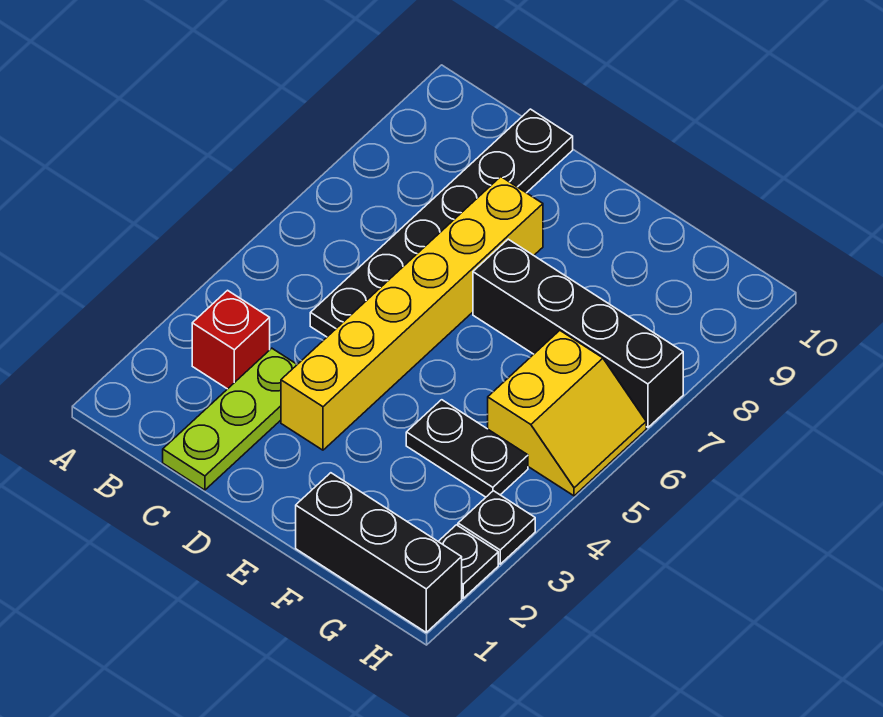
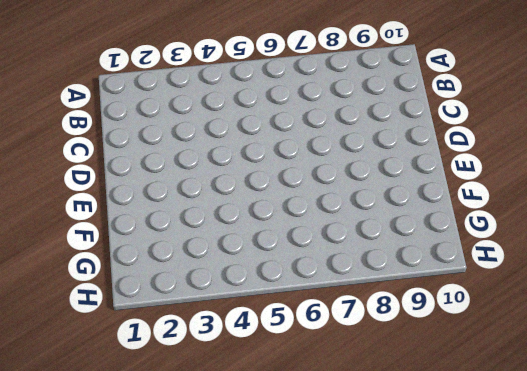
none -> red 1x1 brick [192,290,270,389]
none -> lime 1x3 plate [163,348,297,490]

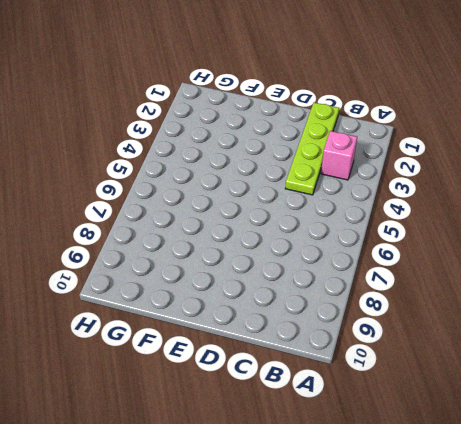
pink 1x1 brick [321,131,357,180] -> red 1x1 brick [192,290,270,389]
lime 1x4 plate [285,103,339,195] -> lime 1x3 plate [163,348,297,490]
none -> black 1x6 plate [310,109,573,337]
none -> yellow 1x6 brick [281,177,543,450]

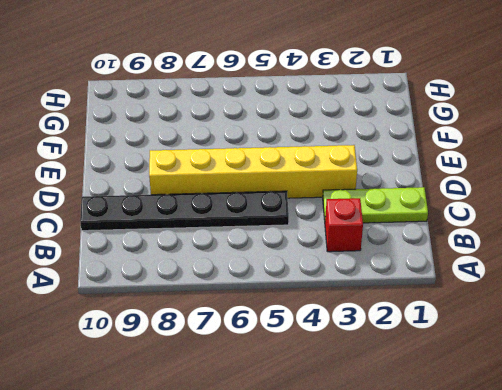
none -> black 1x4 brick [473,239,683,427]
none -> black 1x3 brick [296,473,462,632]

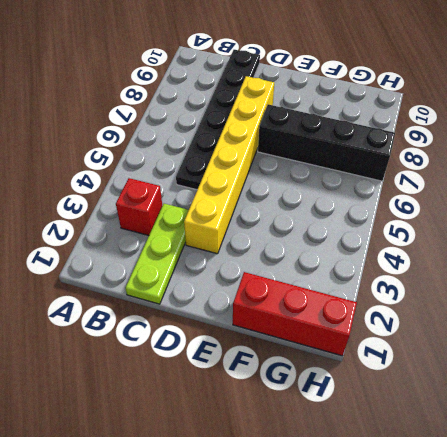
red 1x3 brick [233,272,357,356] -> black 1x3 brick [296,473,462,632]
none -> black 1x2 plate [406,400,528,497]
none -> yellow 2x2 slope [488,330,646,496]

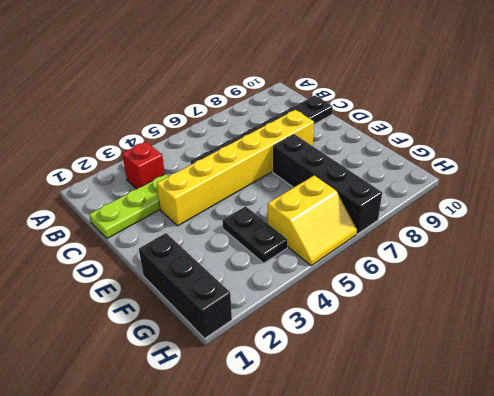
none -> black 1x1 plate [438,525,498,598]
none -> black 1x1 plate [458,491,535,564]

